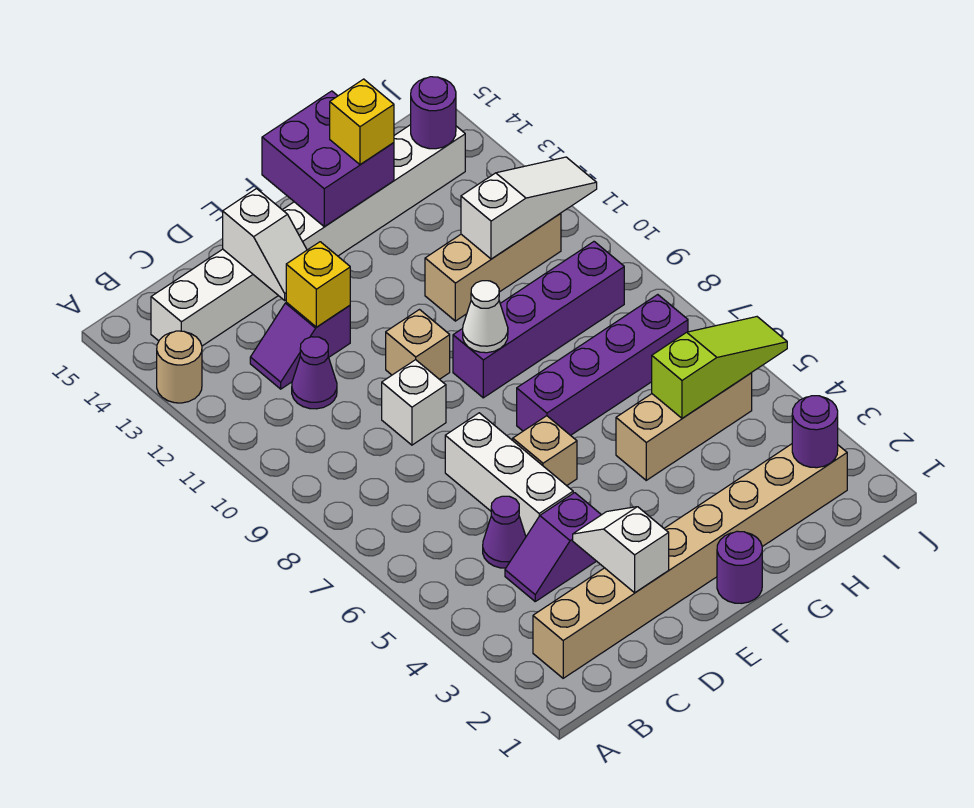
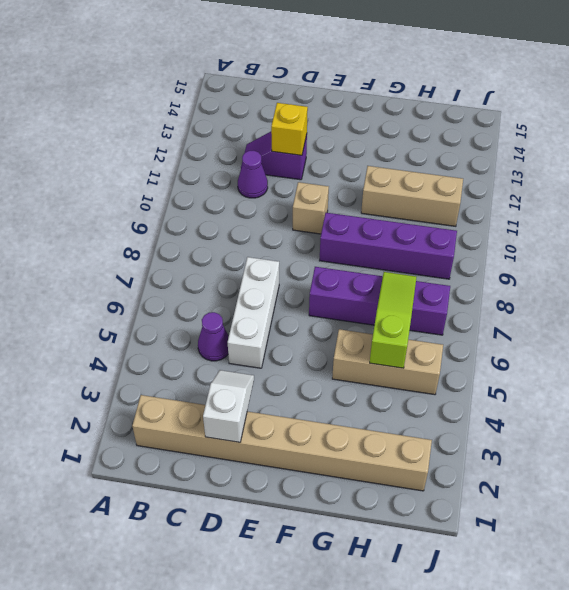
lime 1x3 slope [370,272,416,368] -> lime 1x3 slope turned to [652,317,787,418]
none -> tan 1x1 round brick [157,331,202,403]
none -> white 1x8 brick [151,125,465,346]
none -> purple 1x2 slope [505,493,601,601]

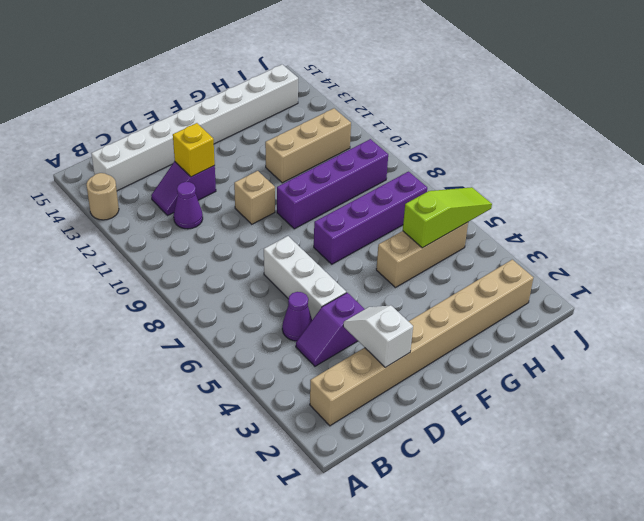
none -> white 1x1 brick [382,360,446,445]
none -> tan 1x1 brick [513,416,577,486]
none -> purple 1x1 round brick [717,531,762,603]

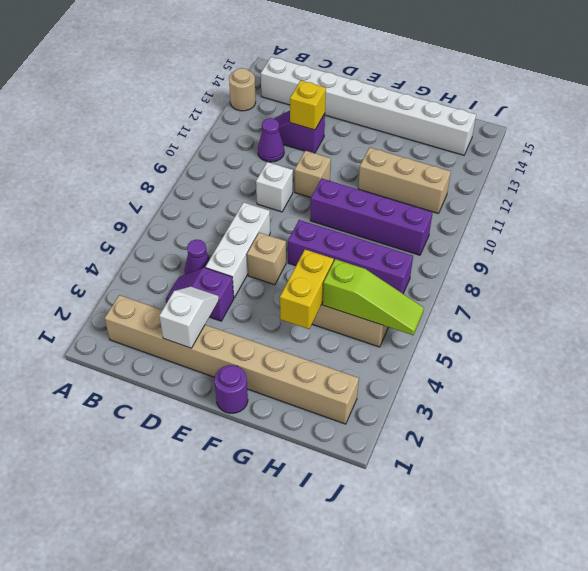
yellow 1x2 brick [280,250,334,329] -> none
none -> white 1x2 slope [223,189,307,300]
none -> white 1x1 cone [463,281,508,353]
none -> purple 2x2 brick [262,91,394,226]

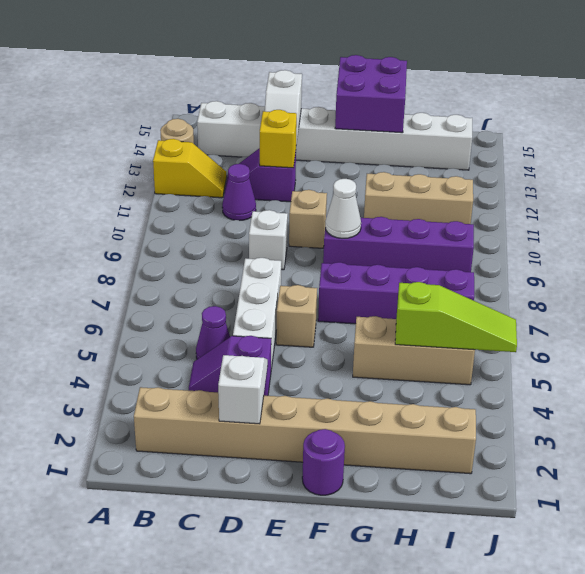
yellow 1x2 slope [153,139,227,198] -> none
none -> white 1x3 slope [461,157,597,259]
none -> purple 1x1 round brick [792,396,838,468]
none -> purple 1x1 round brick [411,77,456,149]

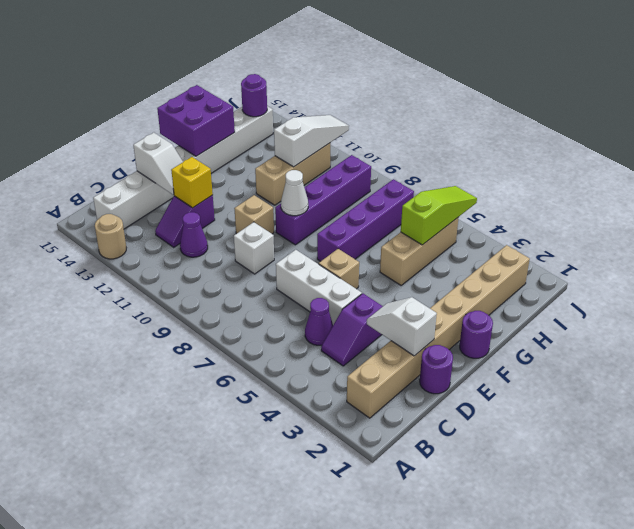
purple 1x1 round brick [420,345,453,394] -> purple 1x1 round brick moved to [792,396,838,468]
none -> yellow 1x1 brick [330,79,394,164]

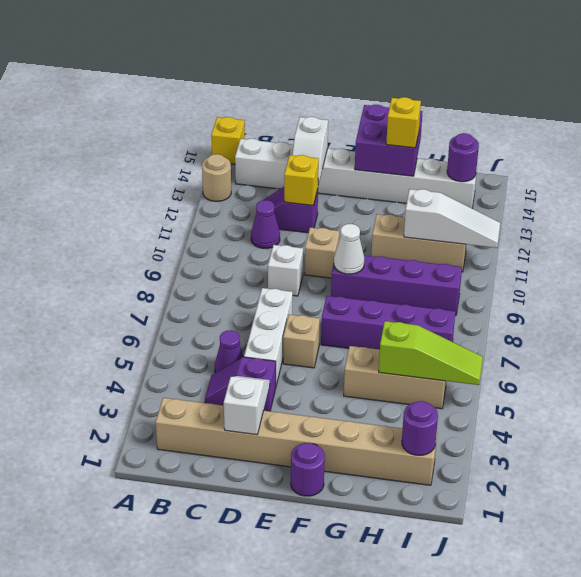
yellow 1x1 brick [211,117,245,164] -> none

